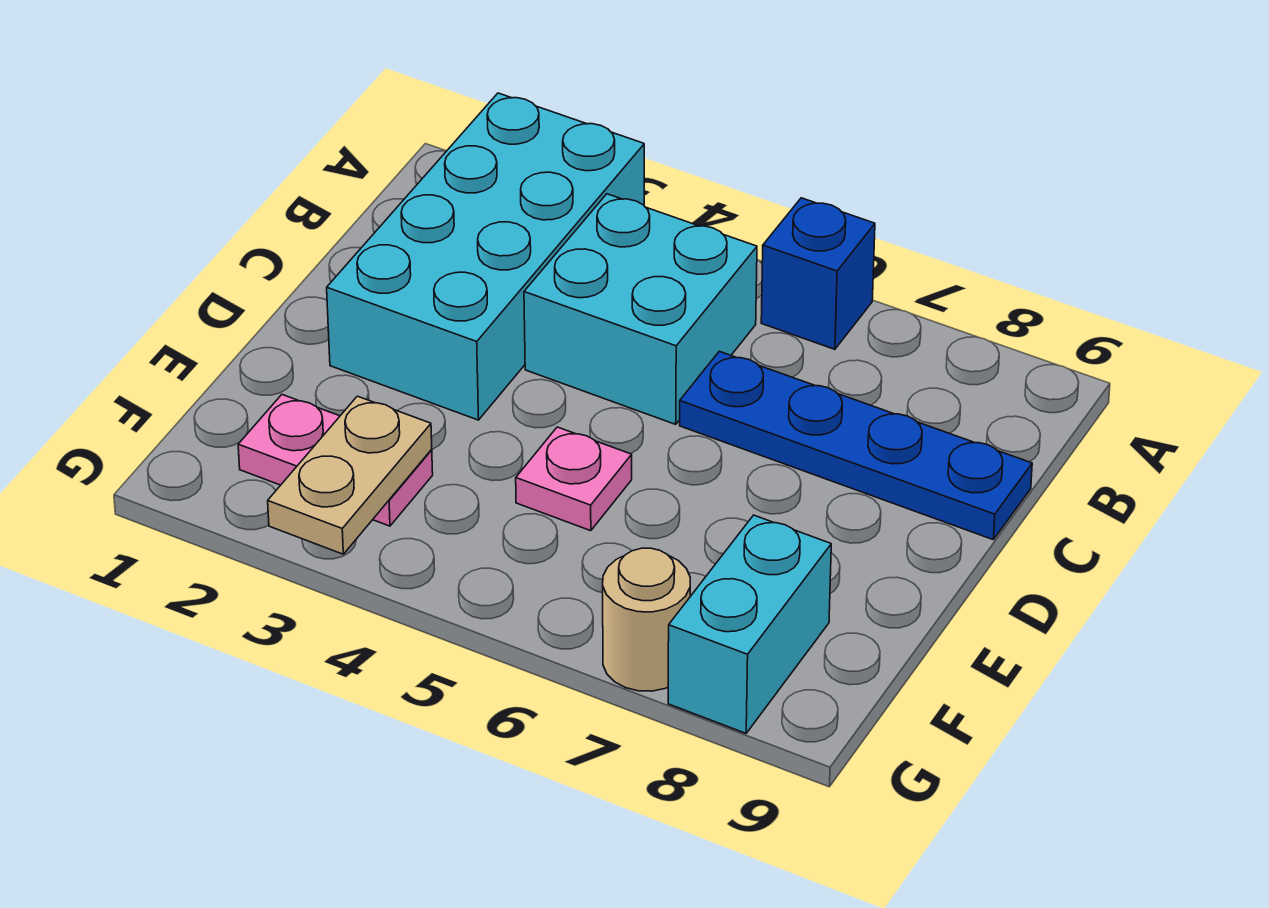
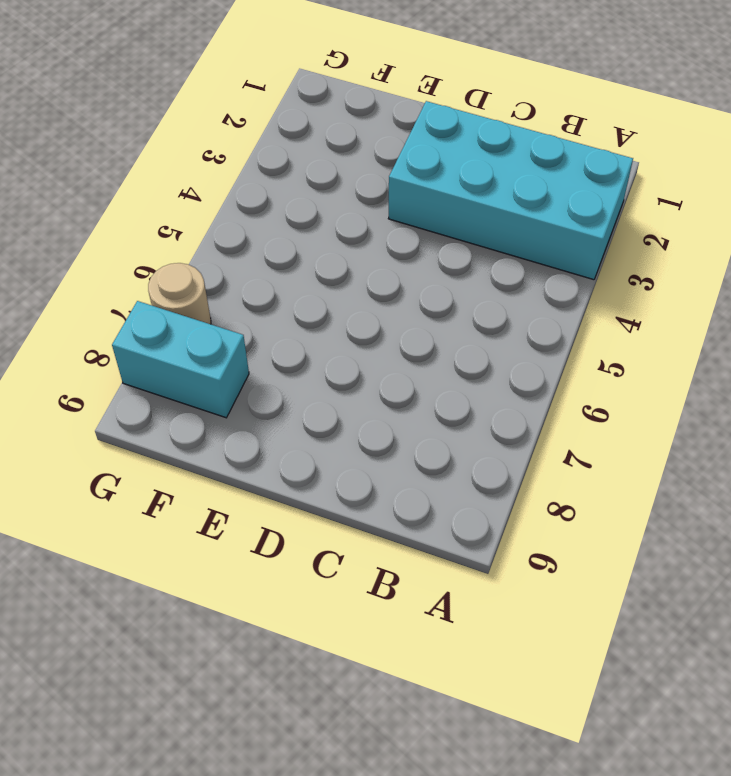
none -> blue 1x1 brick [761,198,875,349]
none -> cyan 2x2 brick [524,194,757,424]

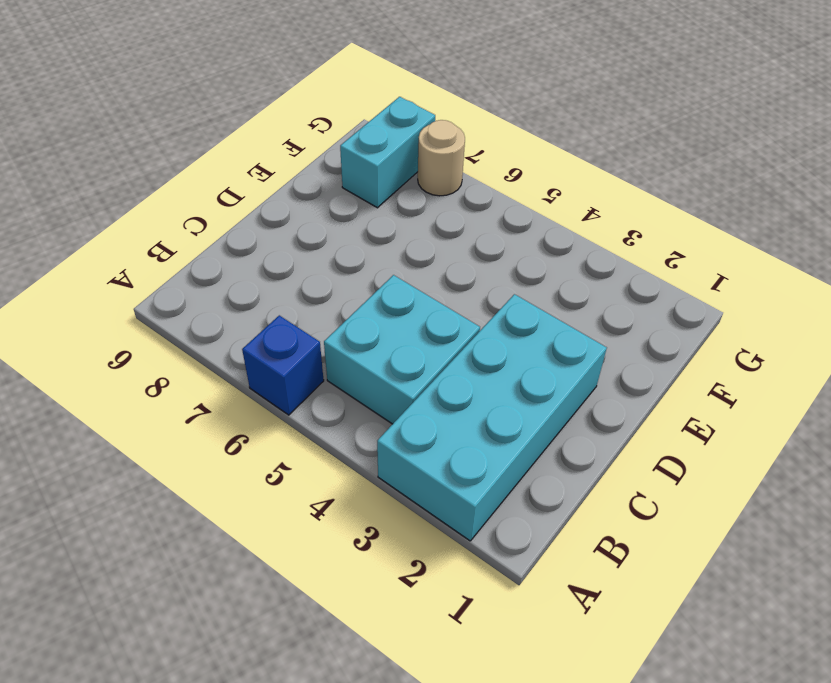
none -> blue 1x4 plate [680,351,1032,540]
none -> pink 1x1 plate [516,427,632,531]

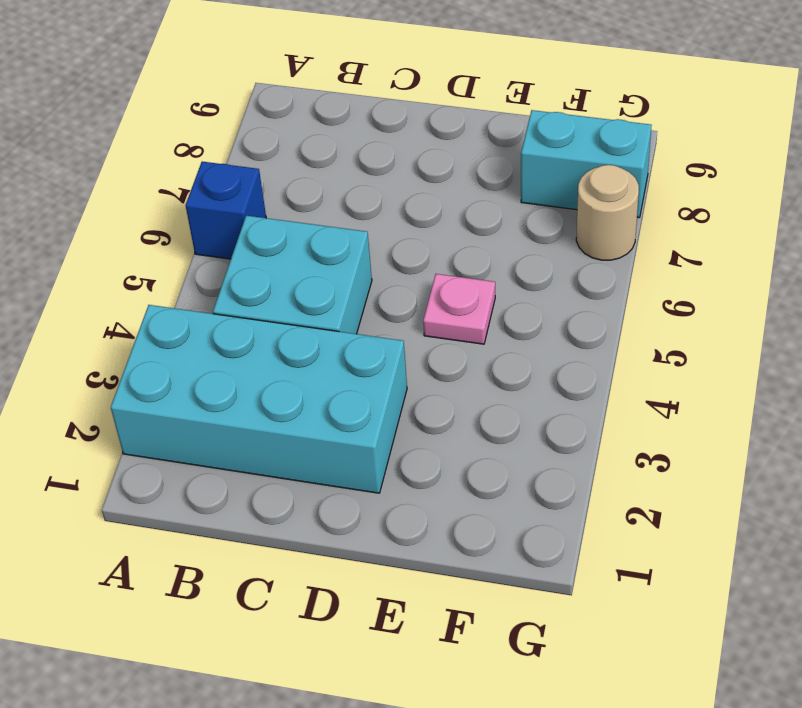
none -> blue 1x4 plate [680,351,1032,540]
none -> pink 1x2 plate [238,395,433,526]

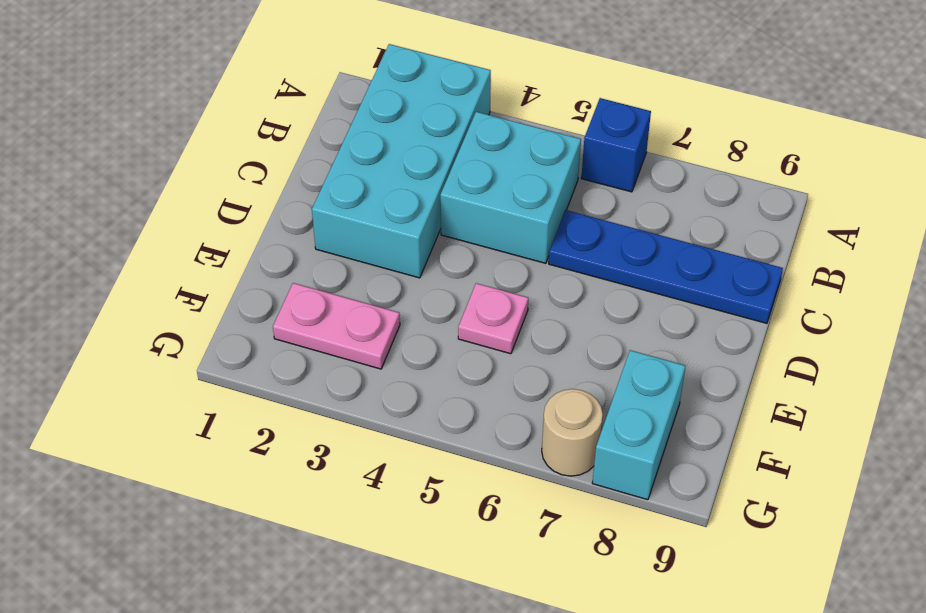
none -> tan 1x2 plate [268,396,432,554]

